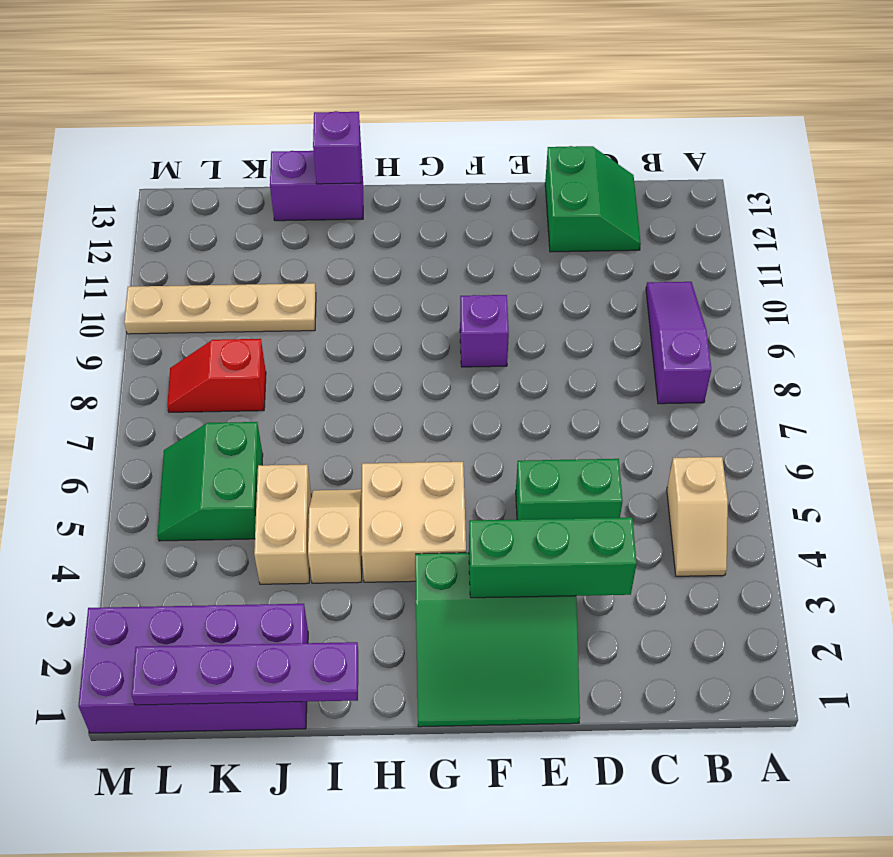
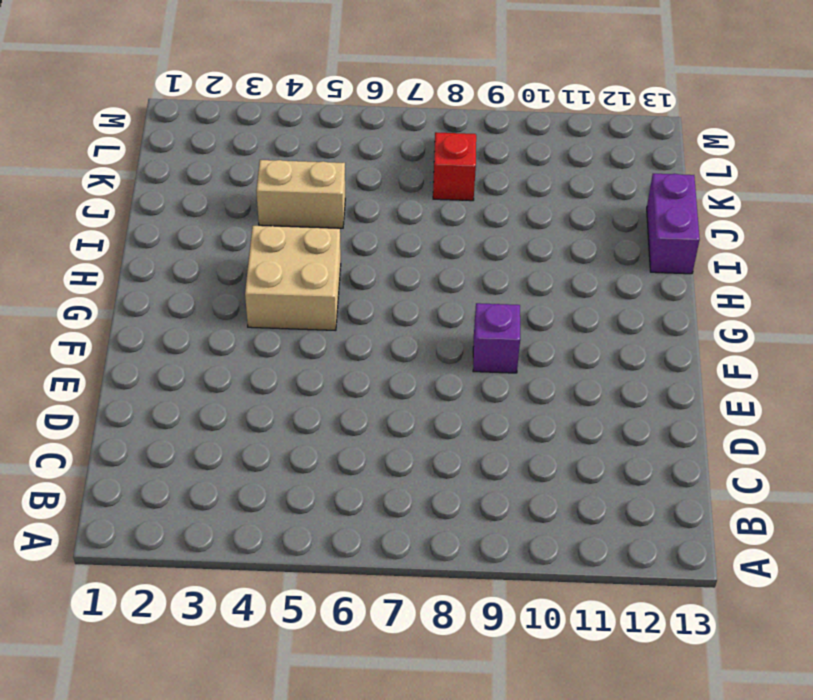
none -> tan 1x2 slope [667,457,728,576]
none -> purple 1x3 slope [646,282,711,404]
none -> green 2x2 slope [545,146,641,252]

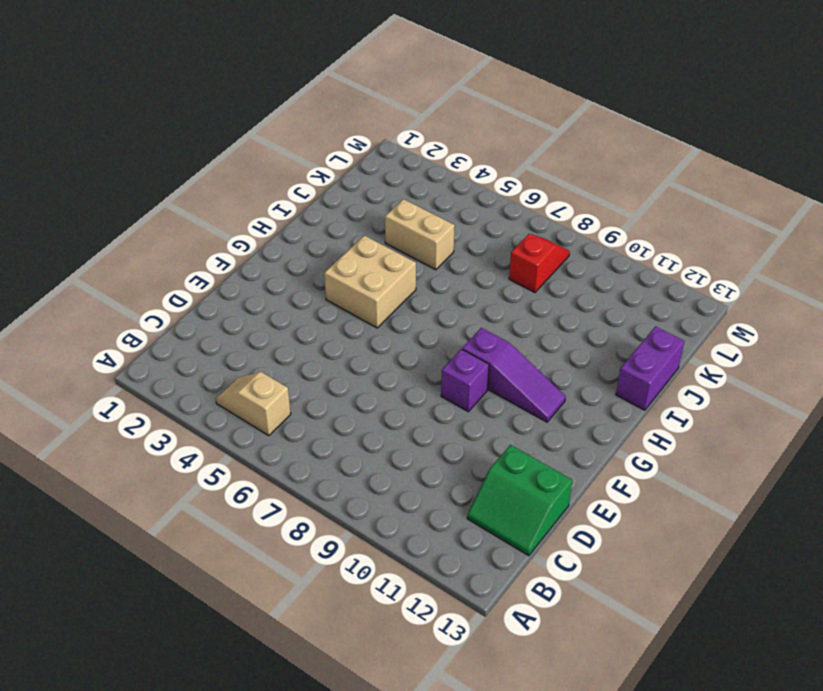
purple 1x3 slope [462,328,566,422] -> purple 1x3 slope moved to [646,282,711,404]
none -> green 1x2 brick [516,459,623,520]
none -> green 3x3 slope [415,553,580,727]
none -> tan 1x2 slope [308,489,362,583]

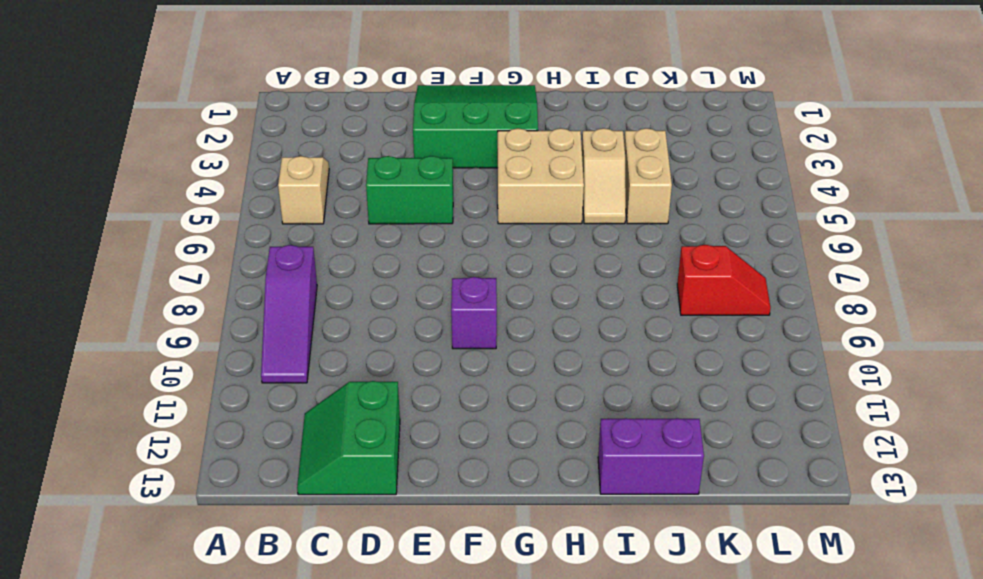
none -> purple 2x4 brick [78,604,308,733]
none -> tan 1x4 plate [124,283,316,334]
none -> green 2x2 slope [157,422,263,541]

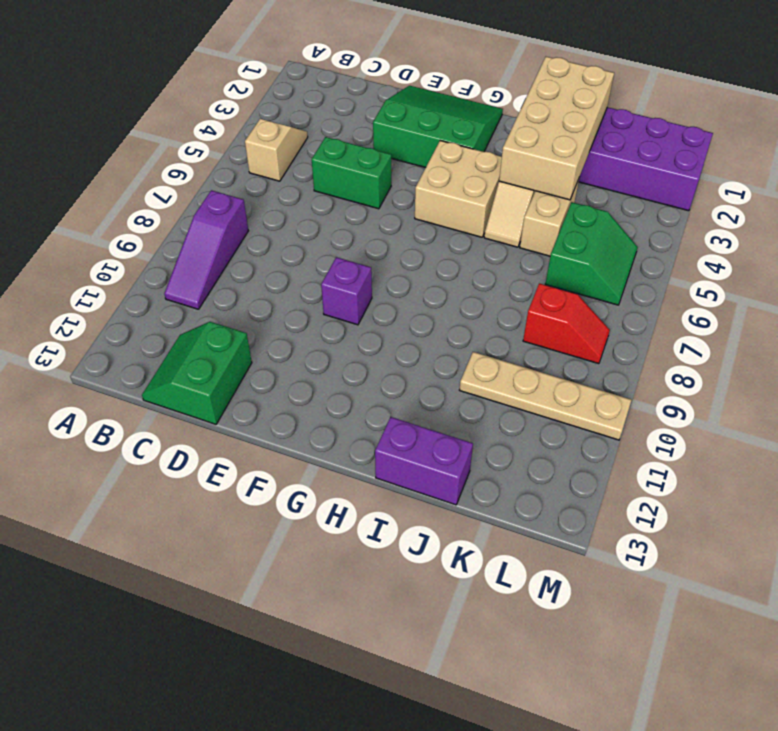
tan 2x4 brick [499,57,614,200] -> purple 1x4 plate [132,642,358,705]
none -> green 1x3 brick [469,517,637,598]
none -> purple 1x1 brick [313,111,361,184]

